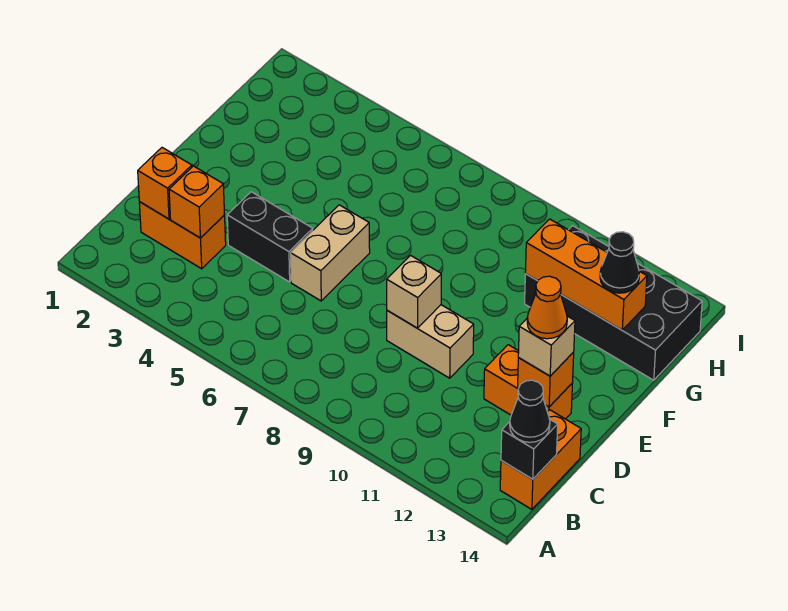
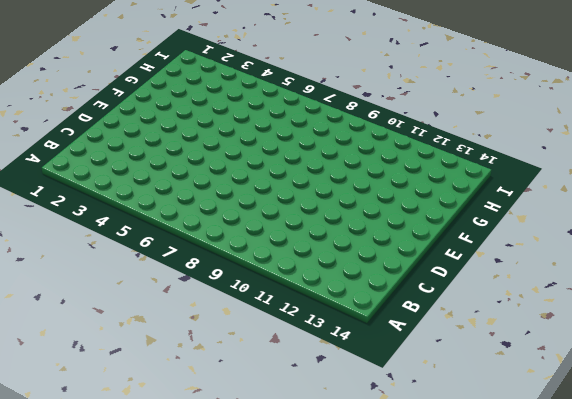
none -> orange 1x2 brick [500,410,581,509]
none -> orange 1x2 brick [139,202,226,269]
none -> black 1x2 brick [227,192,313,282]

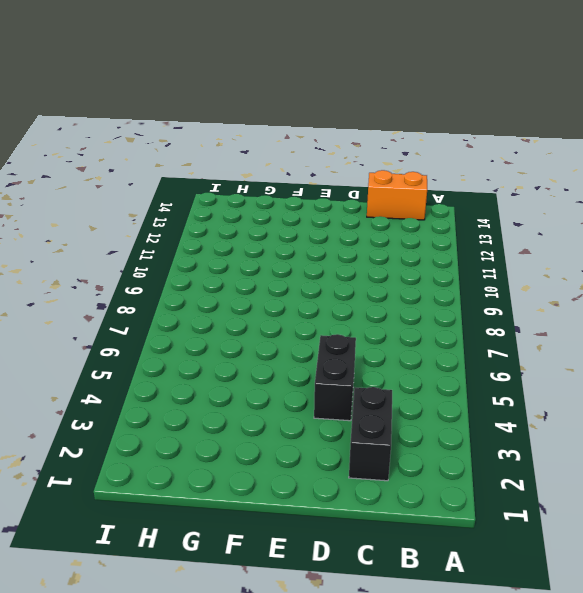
black 1x2 brick [349,387,392,481] -> orange 1x2 brick [139,202,226,269]
none -> tan 1x2 brick [291,205,370,301]
none -> tan 1x2 brick [387,305,474,378]
none -> orange 1x2 brick [484,345,572,419]

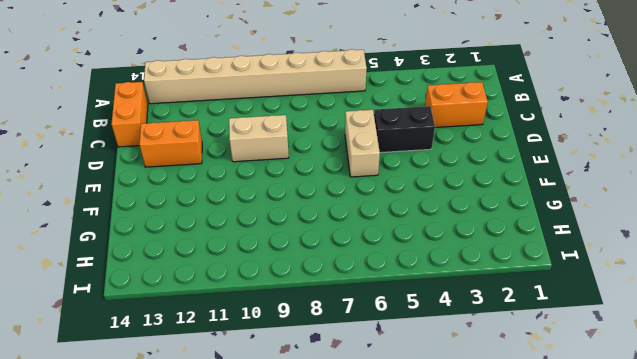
tan 1x8 brick [144,49,367,104] -> none
none -> black 2x4 brick [525,226,702,380]
none -> black 1x1 brick [501,419,558,479]
none -> orange 1x1 brick [138,148,192,219]

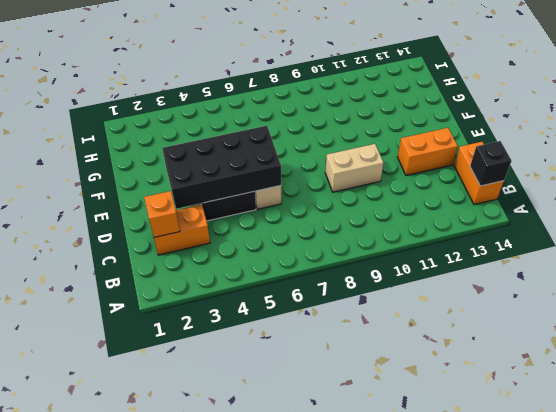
black 2x4 brick [162,126,281,209] -> black 2x4 brick moved to [525,226,702,380]
none -> orange 1x1 brick [169,166,225,238]
none -> tan 1x1 brick [387,255,441,328]
none -> orange 1x1 brick [518,352,574,407]

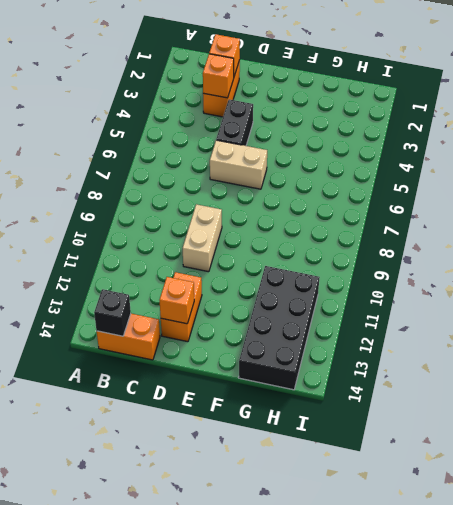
none -> tan 1x1 brick [387,255,441,328]
none -> orange 1x3 brick [525,219,647,330]
none -> black 1x1 cone [510,380,550,442]

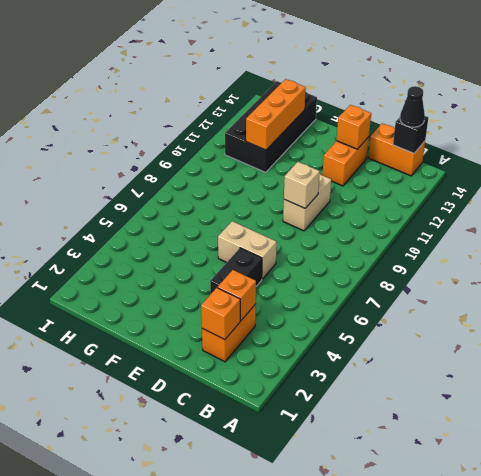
none -> tan 1x1 brick [518,316,575,376]
none -> black 1x1 cone [600,232,639,293]
none -> orange 1x1 cone [527,276,567,339]

